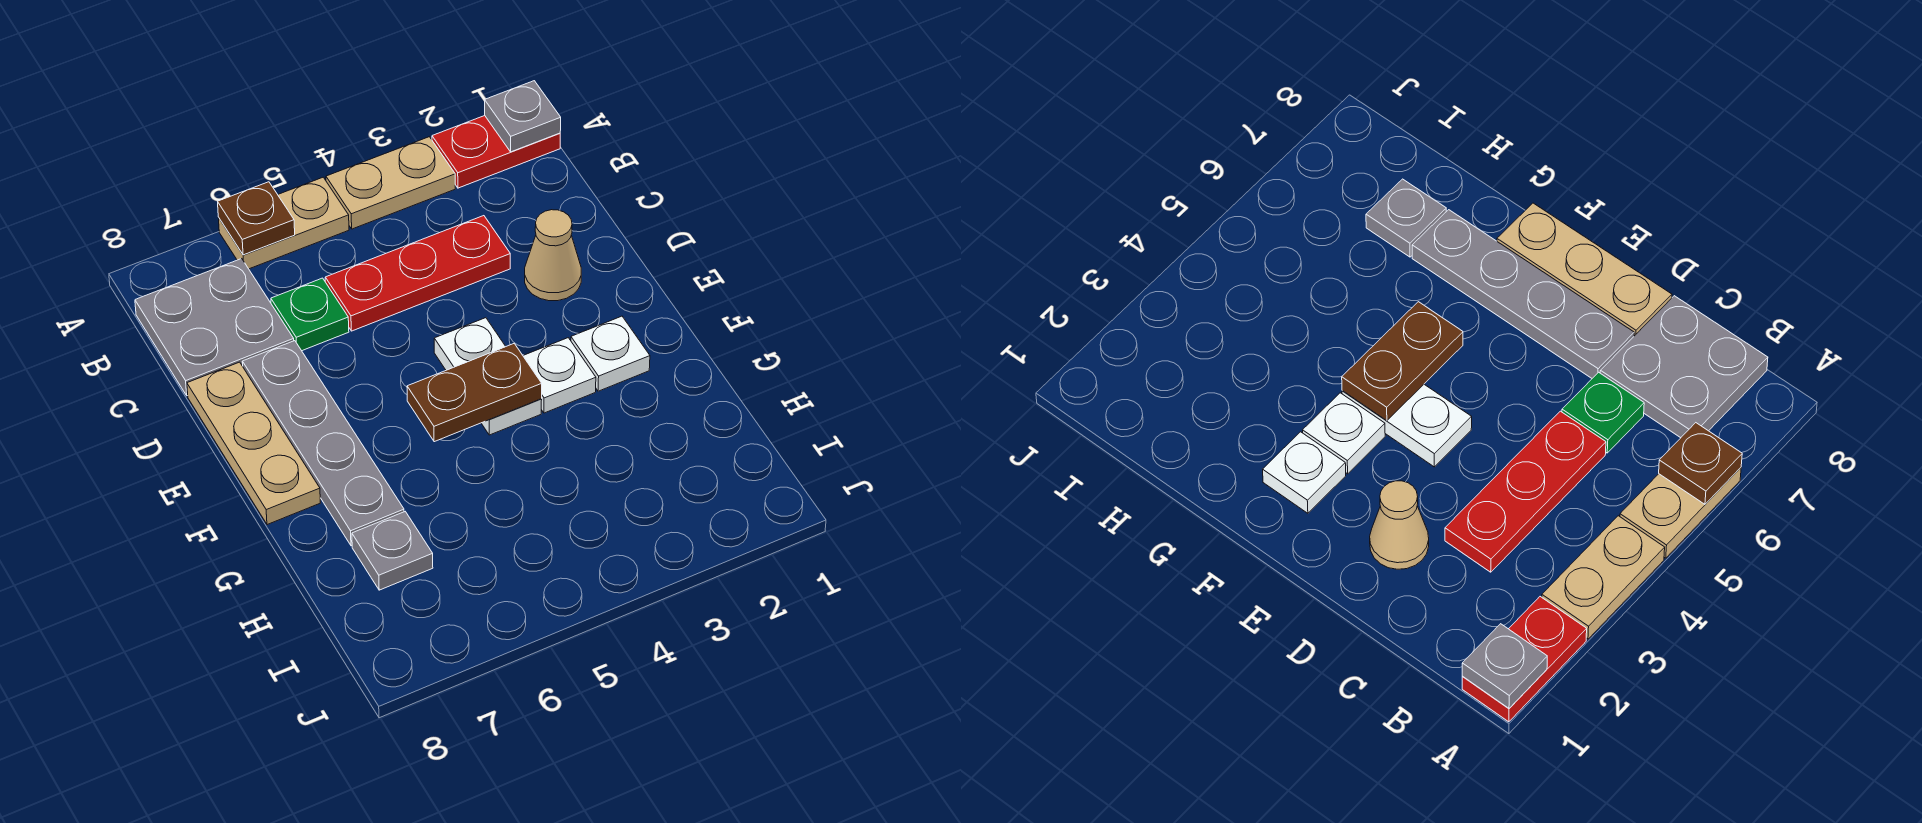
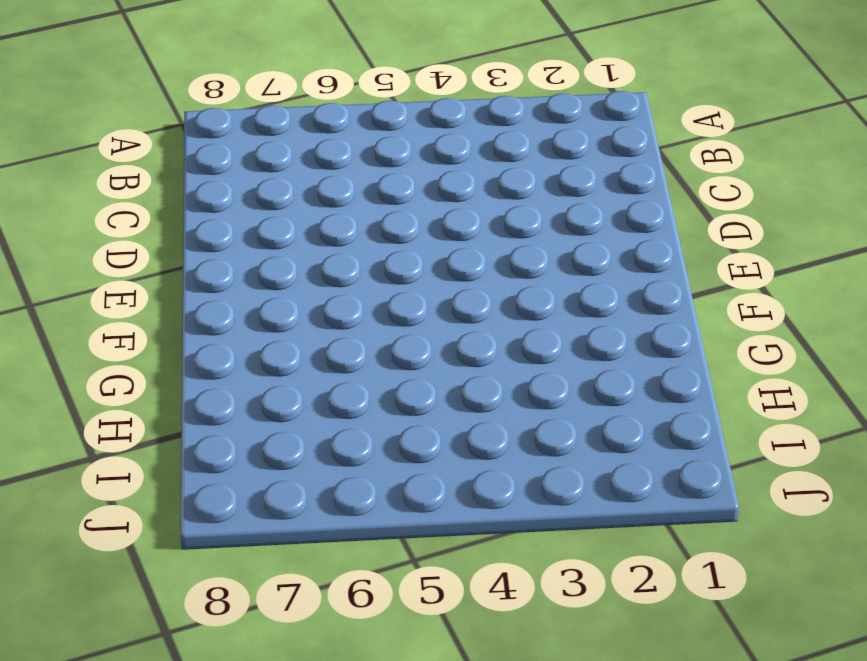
none -> red 1x2 plate [432,116,560,188]
none -> tan 1x2 plate [326,137,455,229]
none -> tan 1x2 plate [219,177,349,269]

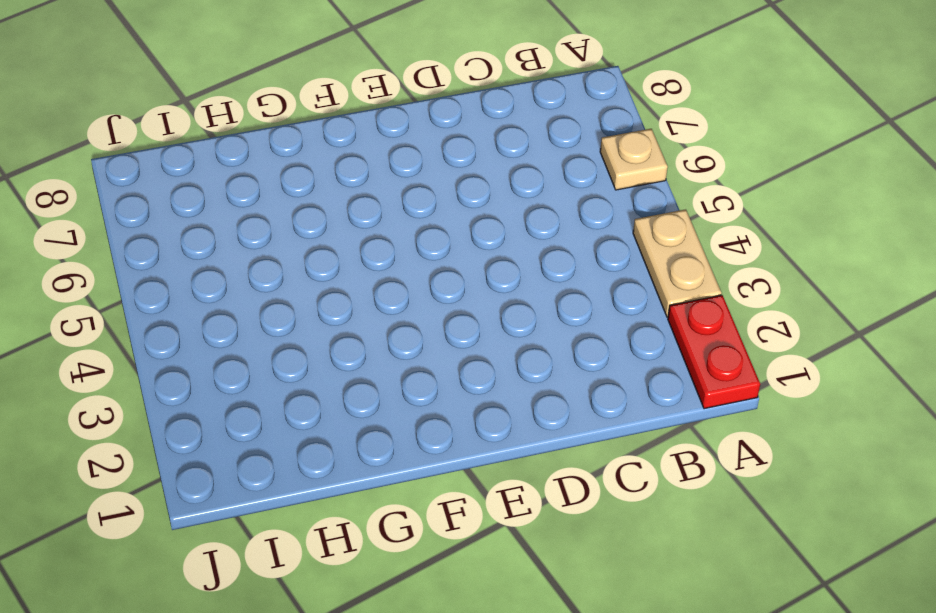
tan 1x1 plate [600,129,668,190] -> tan 1x2 plate [219,177,349,269]
none -> grey 2x2 plate [135,259,294,396]
none -> red 1x3 plate [325,216,510,331]
none -> green 1x1 plate [271,278,349,351]

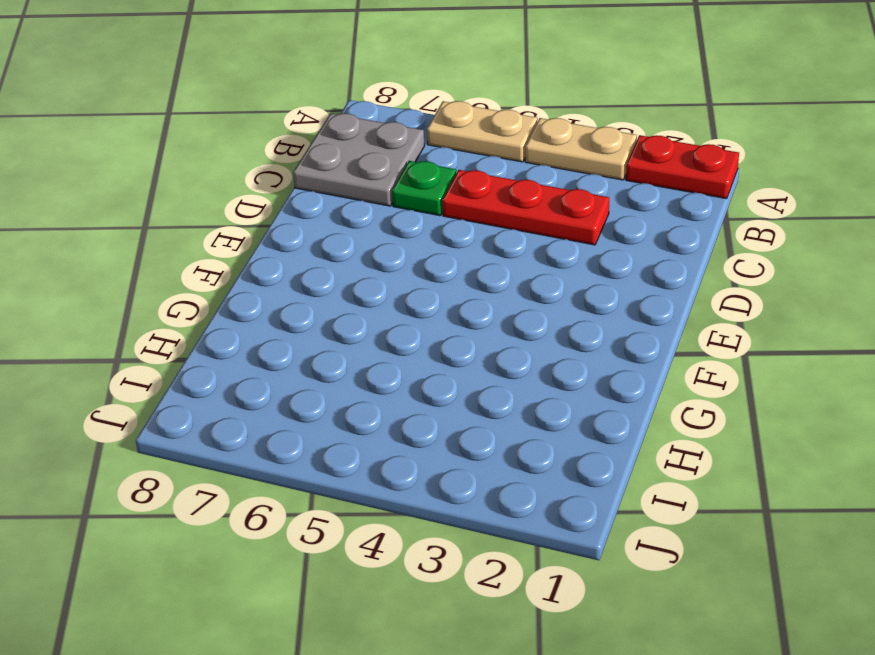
none -> tan 1x1 cone [525,210,581,301]
none -> grey 1x4 plate [242,341,404,546]
none -> tan 1x3 plate [187,362,320,525]

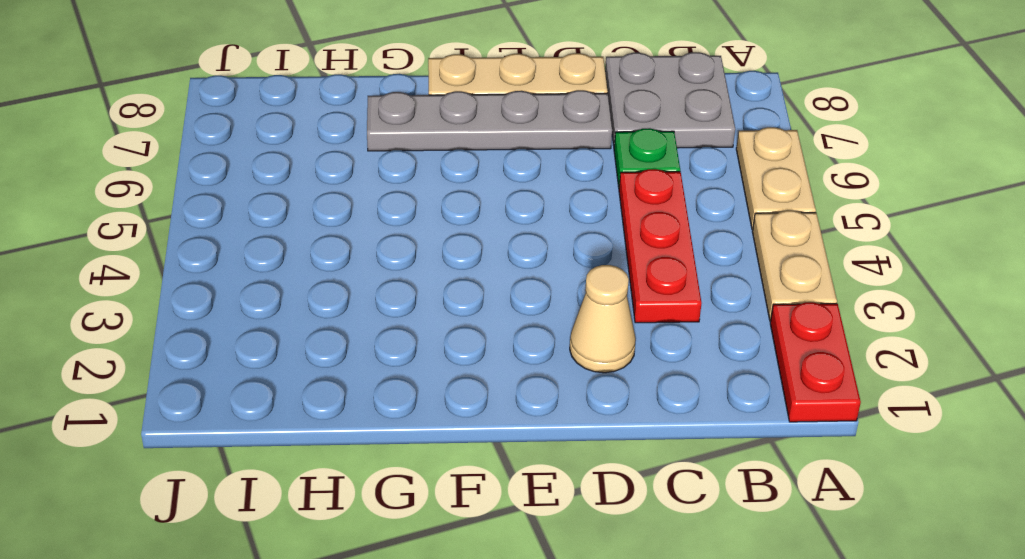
none -> white 1x2 plate [434,318,542,435]
none -> white 1x1 plate [571,316,650,391]
none -> white 1x1 plate [523,338,596,413]

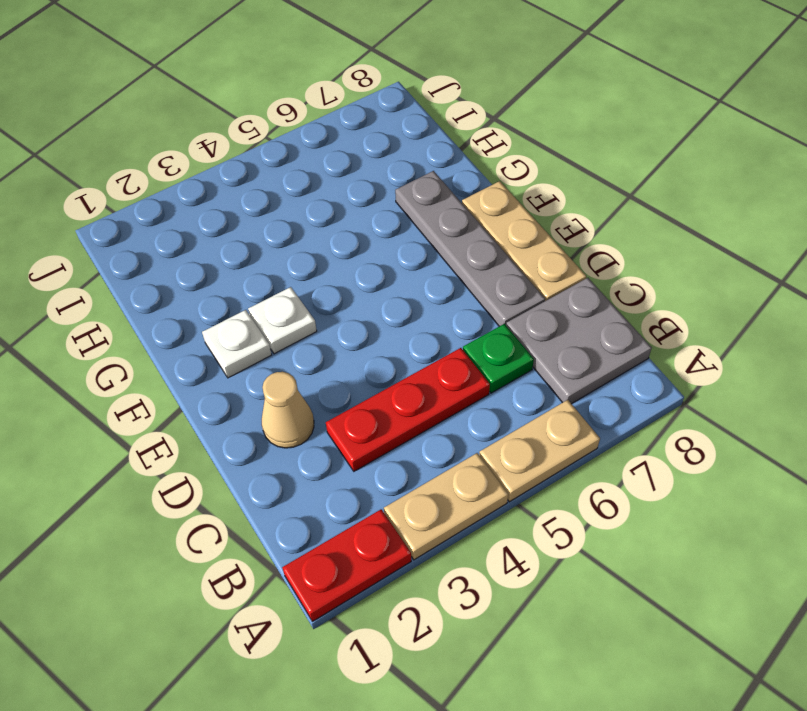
none -> white 1x2 plate [434,318,542,435]
none -> grey 1x1 plate [352,512,433,590]
none -> grey 1x1 plate [485,81,561,152]

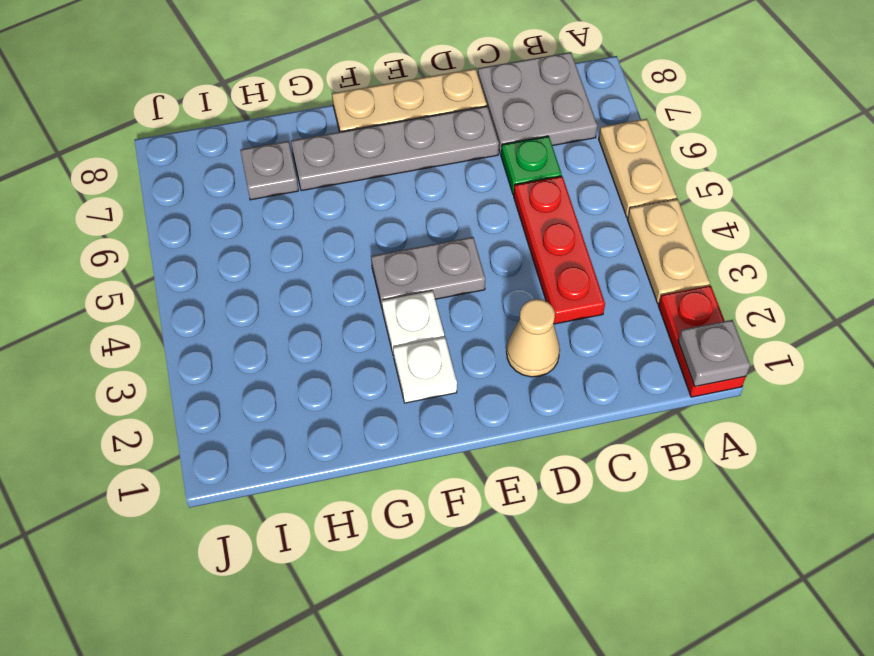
grey 1x2 plate [371,237,485,307] -> white 1x2 plate [434,318,542,435]
none -> brown 1x1 plate [218,182,295,255]
none -> brown 1x2 plate [407,344,542,442]

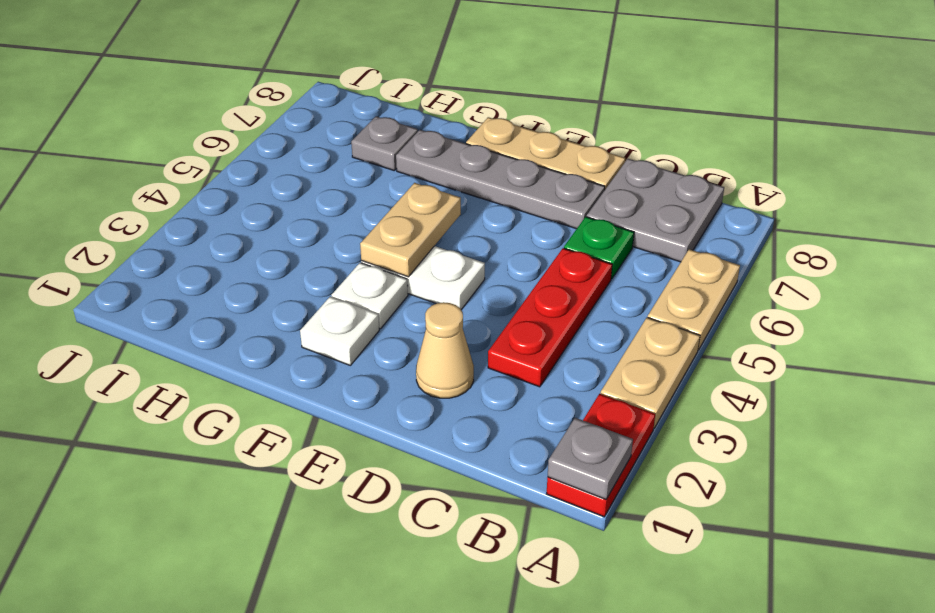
tan 1x2 plate [360,183,461,277] -> brown 1x2 plate [407,344,542,442]
none -> brown 1x1 plate [218,182,295,255]

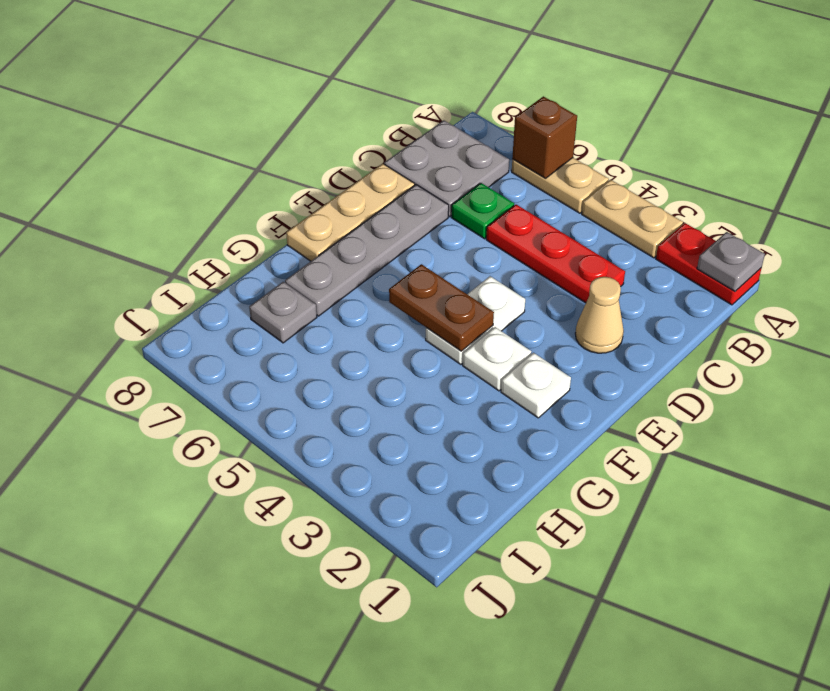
brown 1x1 brick [512,96,577,178] -> brown 1x1 plate [218,182,295,255]

